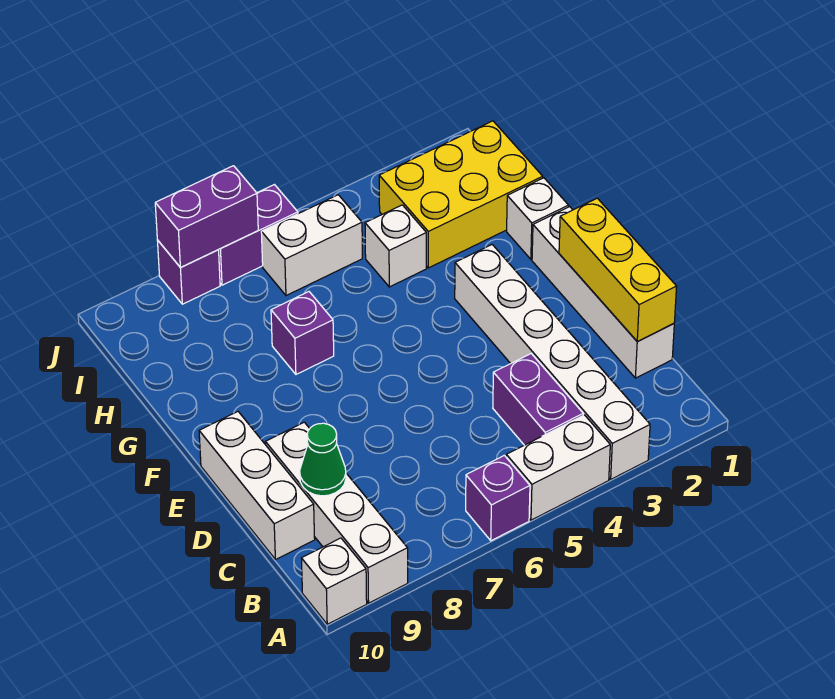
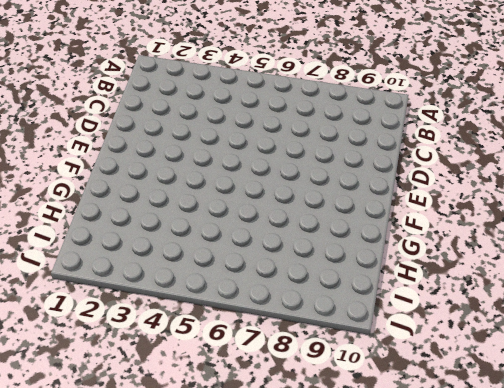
none -> white 1x6 brick [455,245,650,479]
none -> white 1x2 brick [506,415,610,520]
none -> purple 1x1 brick [466,455,530,541]

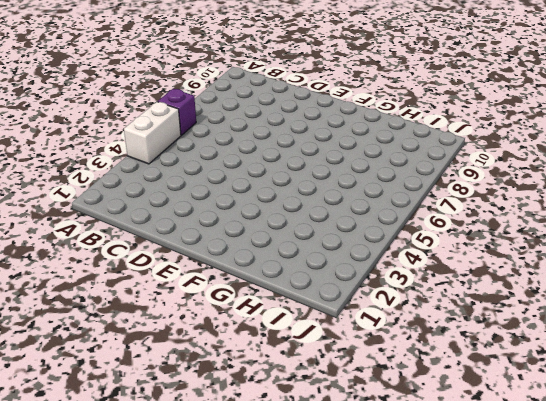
none -> white 1x6 brick [455,245,650,479]
none -> white 1x4 brick [266,422,408,603]
none -> white 1x1 brick [301,538,367,624]

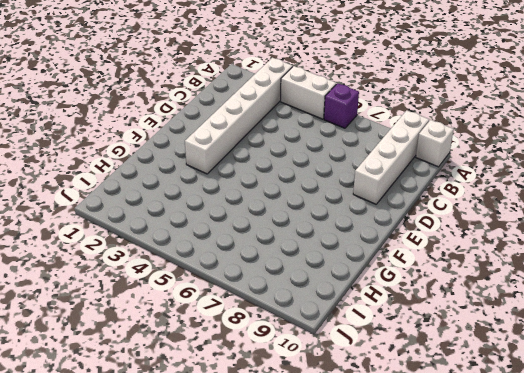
none -> purple 1x2 brick [493,354,583,445]
none -> white 1x4 brick [532,207,674,378]
none -> white 1x3 brick [199,412,315,560]

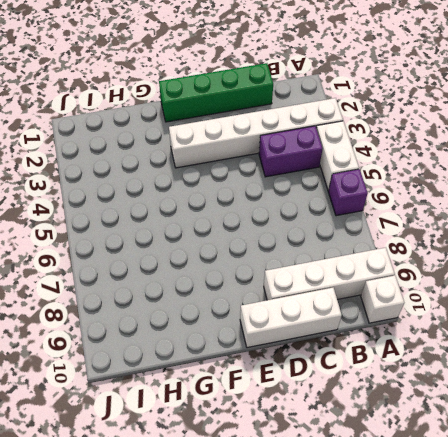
green 1x4 brick [159,63,273,122] -> white 1x4 brick [532,207,674,378]
none -> white 1x1 brick [507,178,569,259]
none -> purple 1x1 brick [271,292,334,374]
none -> yellow 2x3 brick [379,121,543,268]

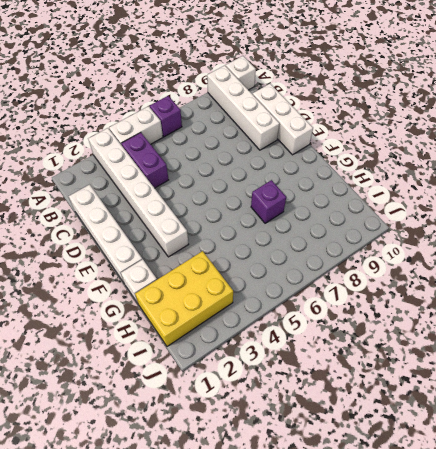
none -> white 1x1 brick [365,205,426,287]
none -> white 1x2 brick [261,195,362,296]
none -> purple 1x2 brick [219,185,298,285]

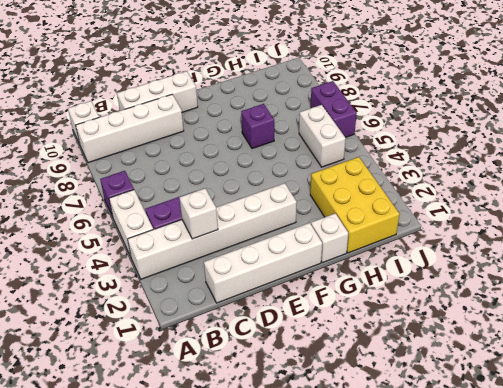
white 1x1 brick [179,188,218,239] -> white 1x1 brick moved to [365,205,426,287]
none -> purple 1x1 brick [157,240,220,304]
none -> yellow 1x3 brick [559,198,677,342]
none -> green 1x1 cone [300,423,346,496]

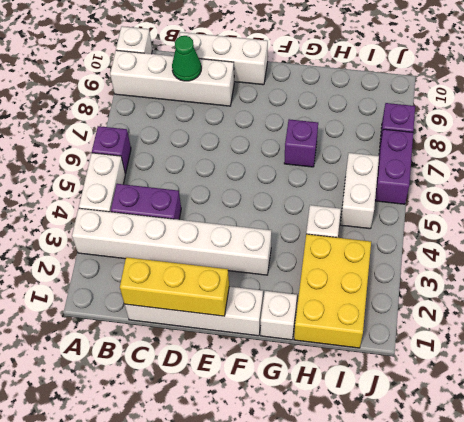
none -> purple 1x2 brick [155,166,258,268]

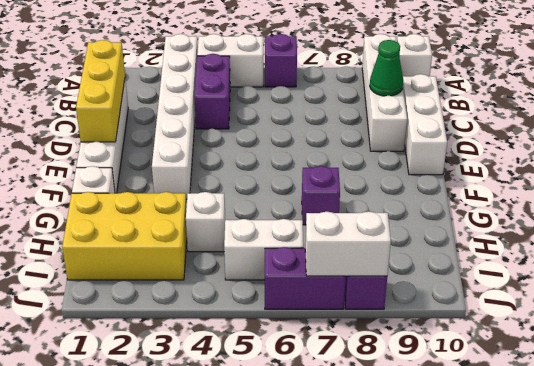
white 1x2 brick [305,211,391,276] -> purple 1x2 brick [155,166,258,268]

